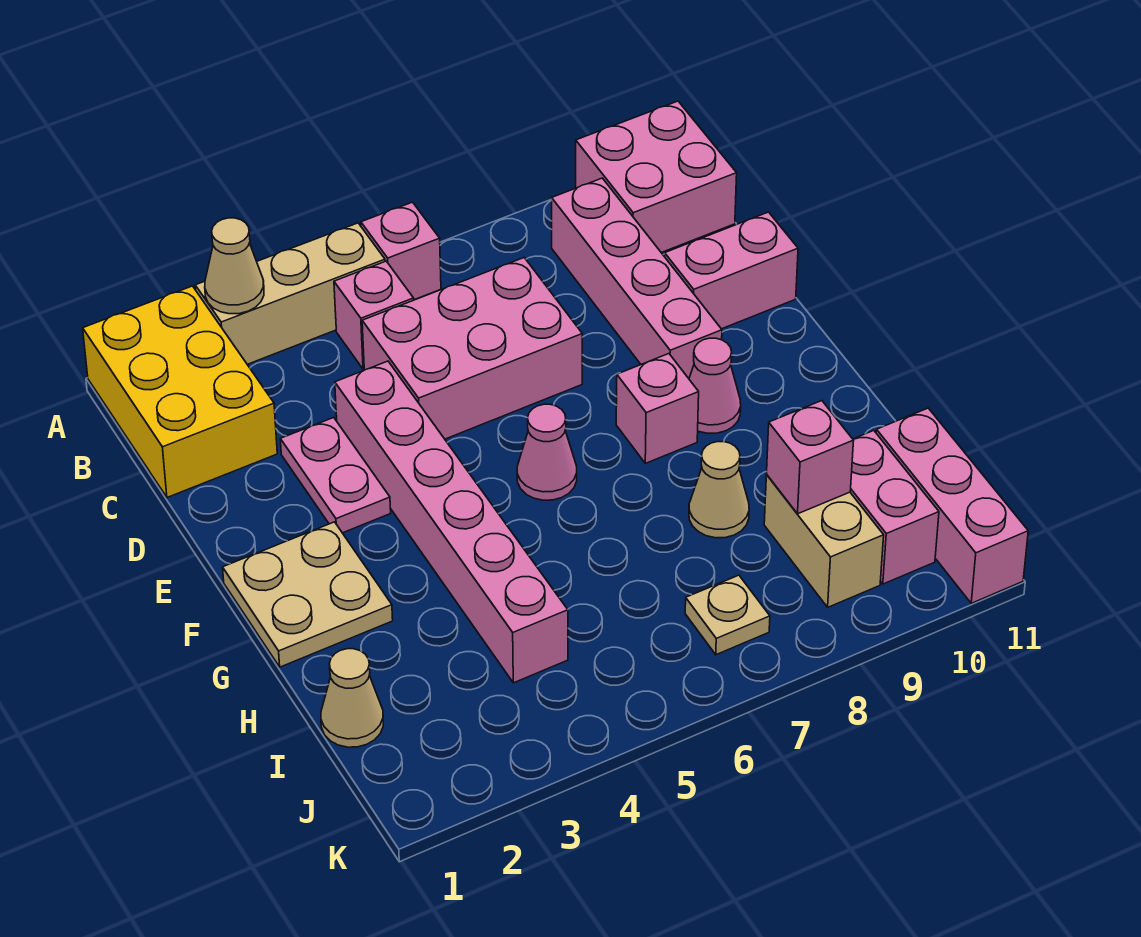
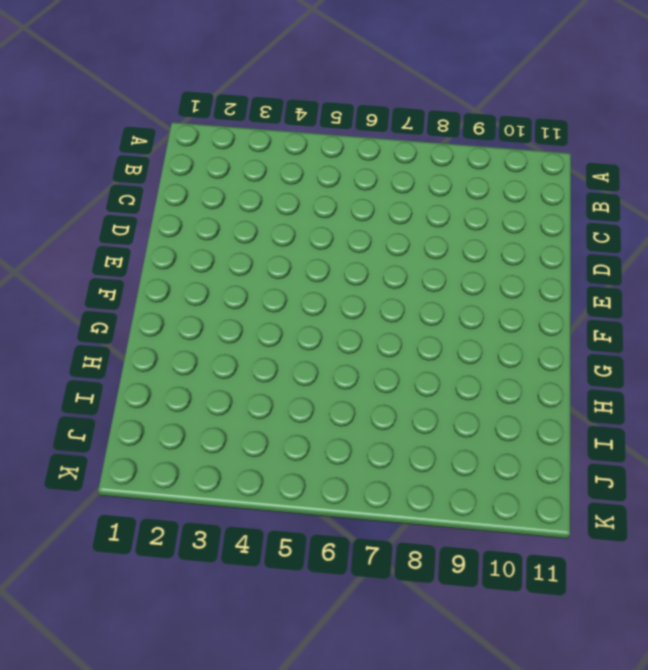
none -> yellow 2x3 brick [83,286,277,497]
none -> tan 1x3 brick [195,223,385,364]
none -> pink 1x1 brick [361,202,441,300]

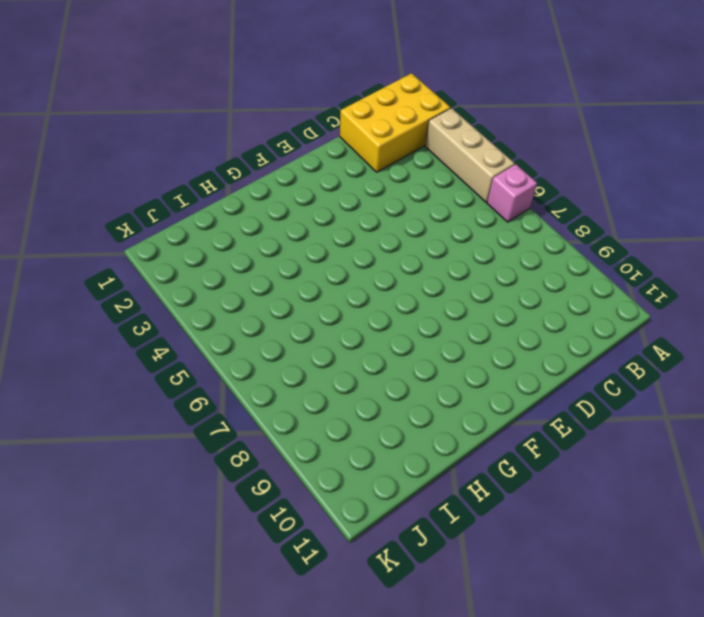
none -> pink 2x2 brick [576,101,737,253]
none -> pink 1x1 brick [334,261,414,369]
none -> pink 1x4 brick [552,178,722,378]

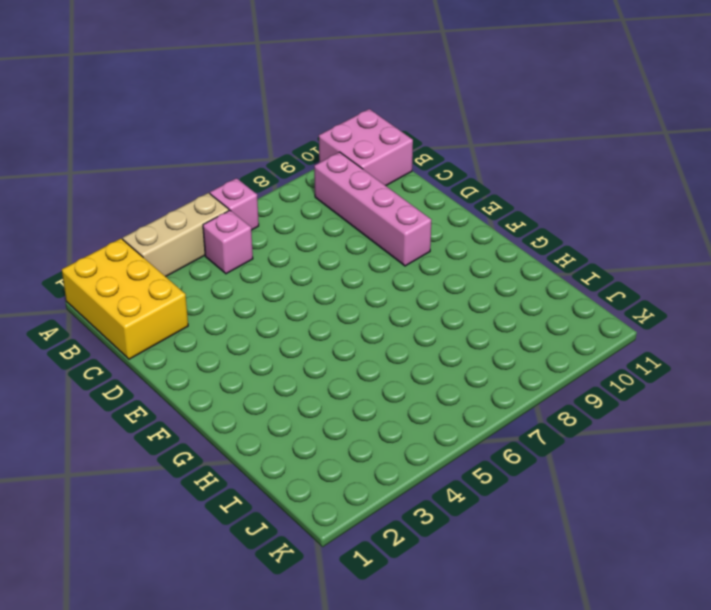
none -> pink 2x3 brick [362,258,582,439]
none -> pink 1x2 plate [280,418,391,533]
none -> pink 1x6 brick [335,361,568,683]

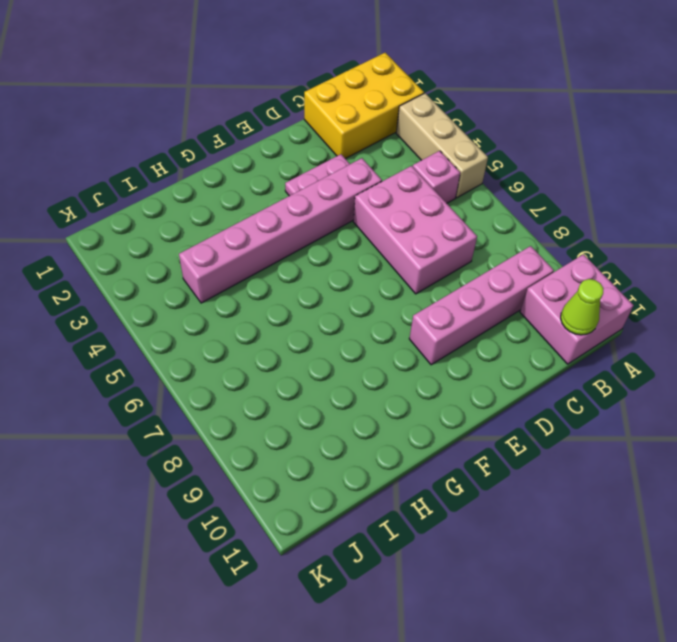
lime 1x1 cone [561,279,604,335] -> none
none -> pink 1x1 brick [361,202,441,300]
none -> pink 1x2 brick [665,212,798,329]
none -> tan 2x2 plate [223,522,393,667]

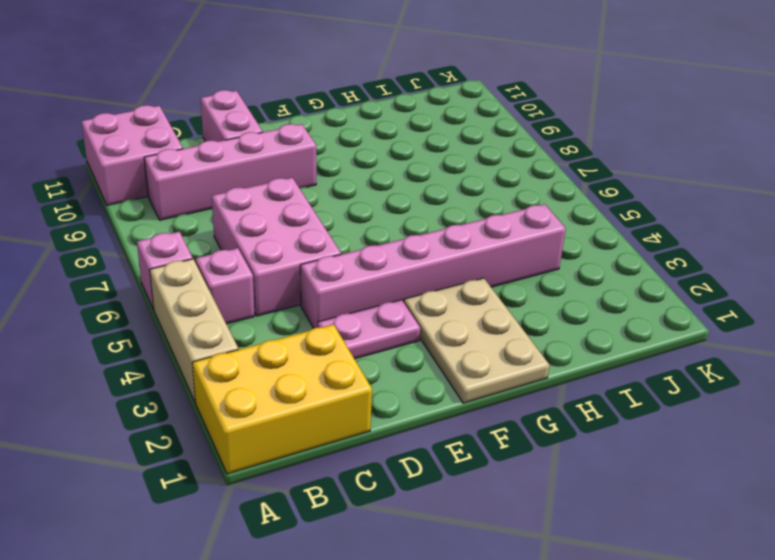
tan 2x3 plate [404,278,549,403] -> tan 2x2 plate [223,522,393,667]
none -> pink 1x1 cone [517,404,577,500]
none -> pink 1x1 brick [616,354,699,463]
none -> pink 1x1 cone [689,338,741,433]

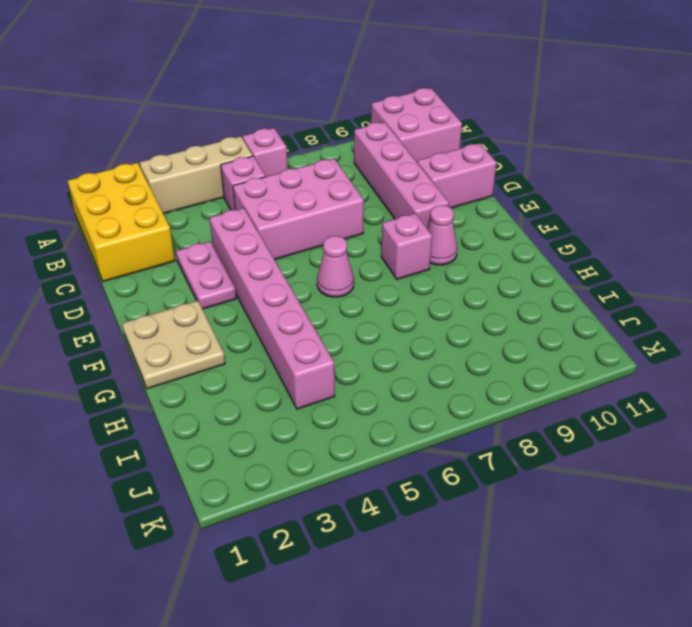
none -> tan 1x1 cone [689,442,749,538]
none -> tan 1x1 cone [321,649,383,747]
none -> tan 1x2 brick [764,475,884,607]

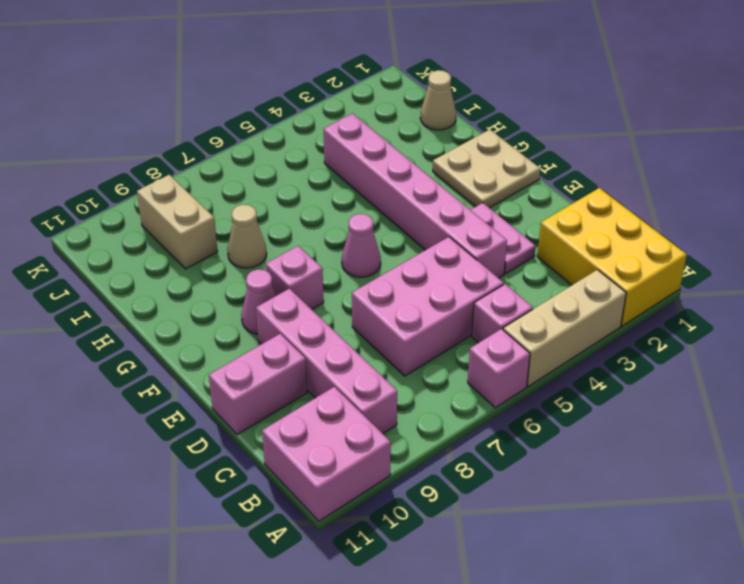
none -> pink 1x2 brick [850,431,939,584]
none -> pink 1x3 brick [876,408,1028,603]
none -> tan 1x1 plate [685,575,770,655]

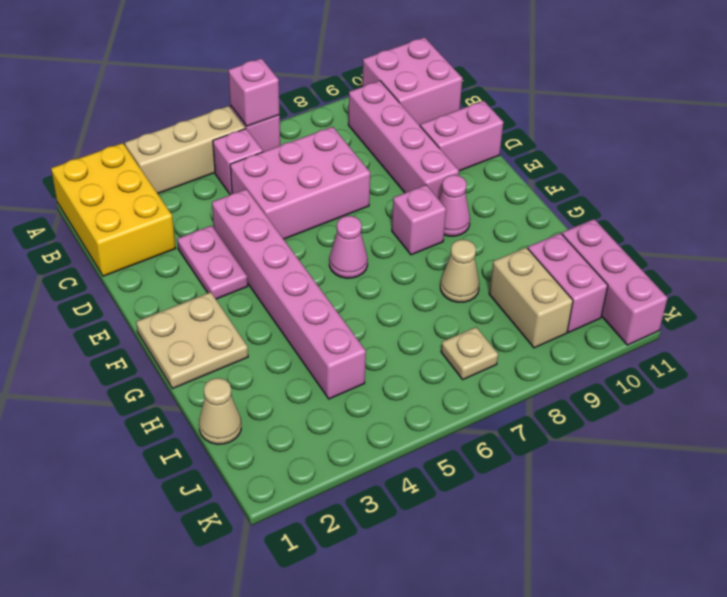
pink 1x1 brick [228,58,280,126] -> pink 1x1 brick moved to [767,401,854,514]
none -> tan 1x1 cone [205,218,264,314]

